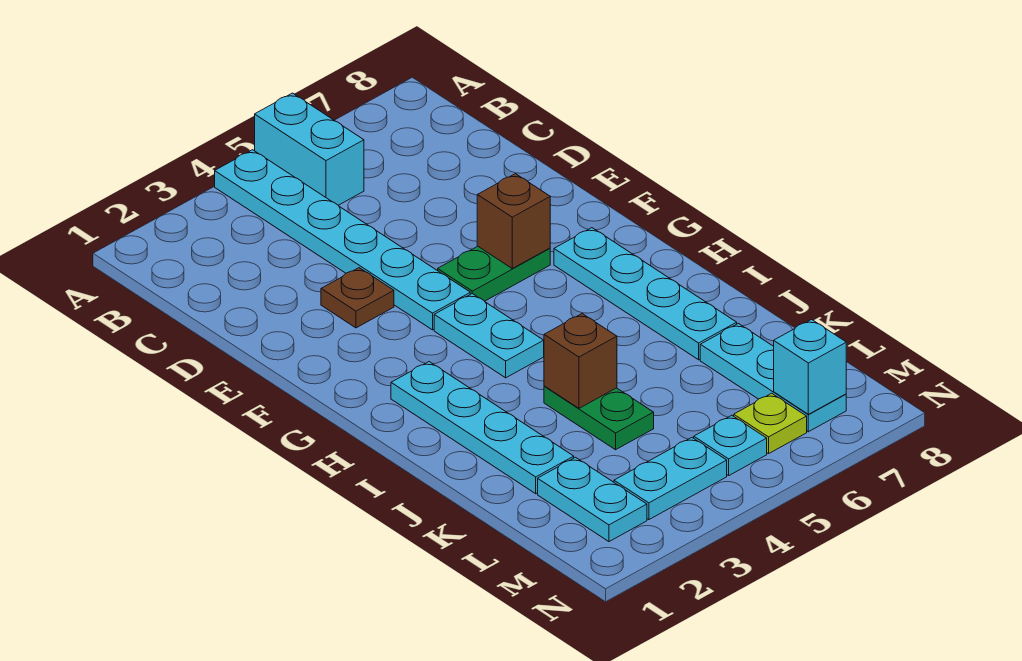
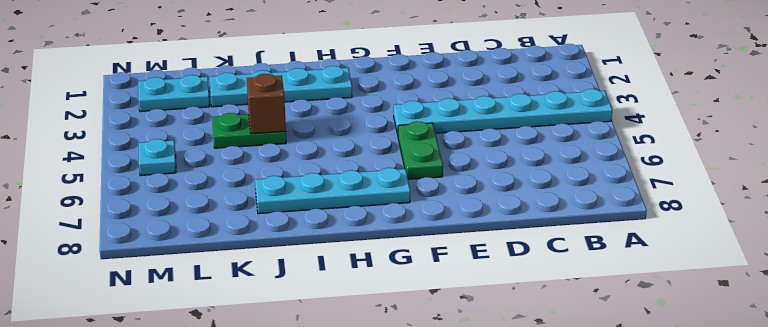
none -> cyan 1x2 brick [255,93,364,205]
none -> brown 1x1 plate [321,268,394,328]
none -> cyan 1x2 plate [434,294,544,378]

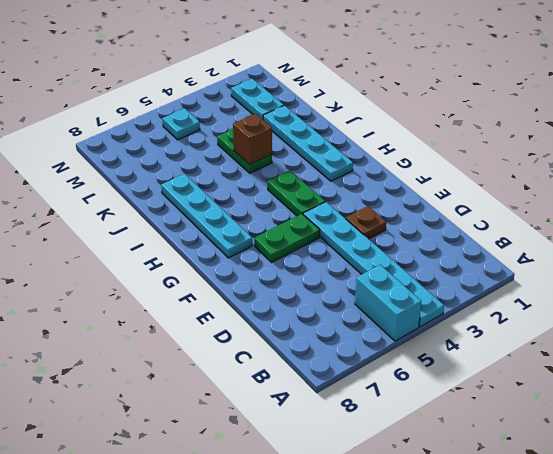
green 1x2 plate [268,171,325,216] -> cyan 1x2 plate [434,294,544,378]
none -> cyan 1x3 plate [700,323,846,432]
none -> cyan 1x2 plate [614,438,727,520]
none -> lime 1x1 plate [734,393,807,454]

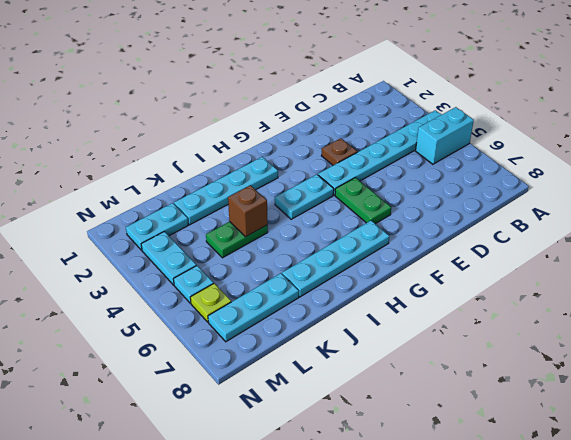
none -> brown 1x1 brick [477,174,550,268]
none -> cyan 1x1 brick [774,320,846,414]

